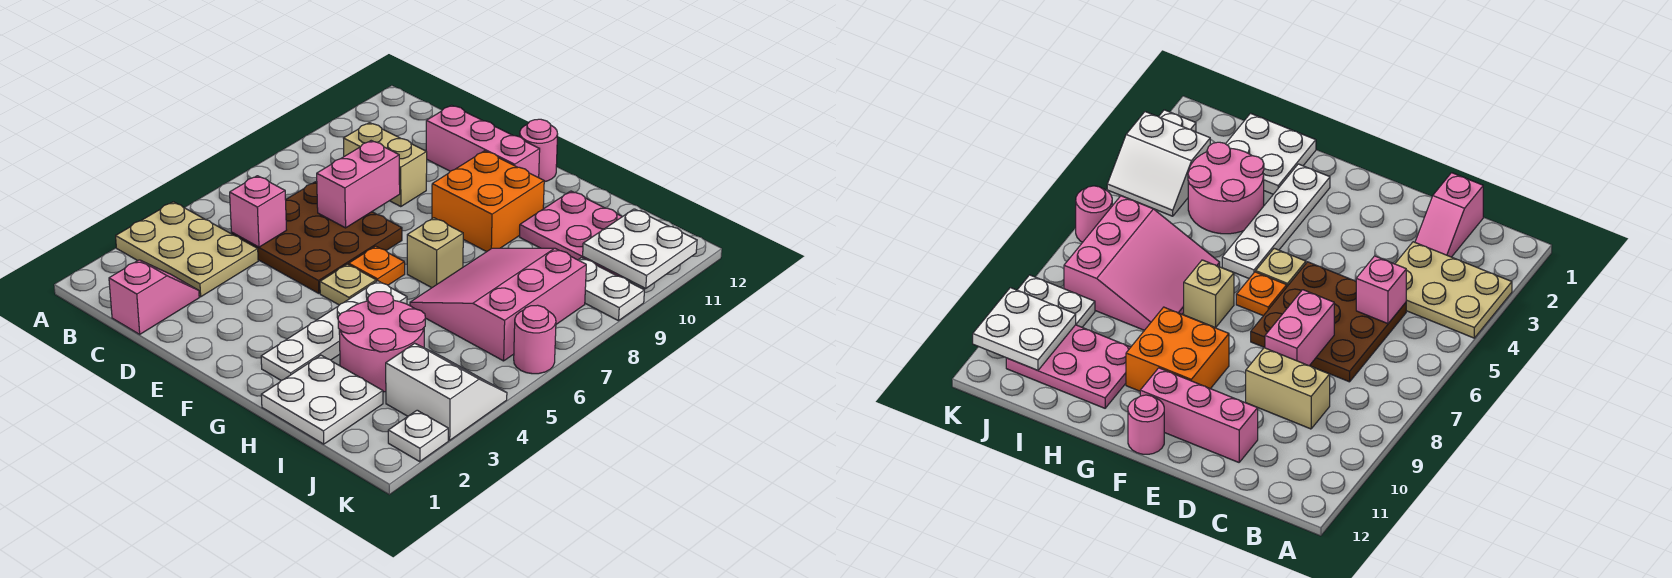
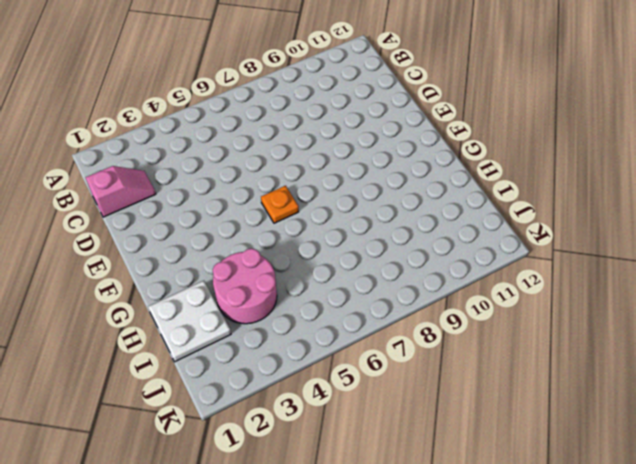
none -> tan 2x3 plate [116,202,258,297]
none -> brown 3x3 plate [232,182,402,293]
none -> tan 1x2 brick [344,123,427,207]

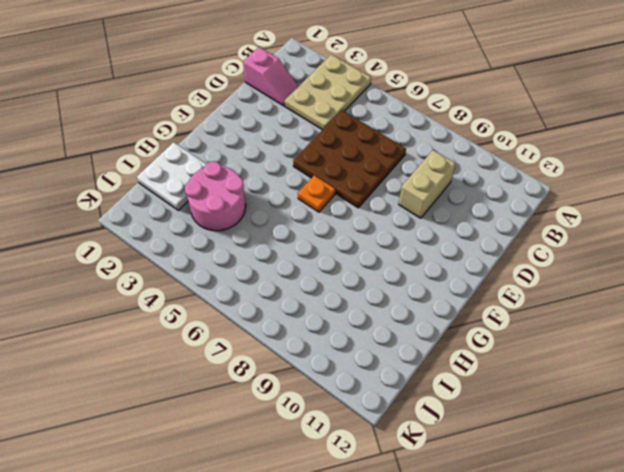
none -> pink 1x3 brick [426,105,540,178]
none -> tan 1x1 plate [320,264,376,305]
none -> orange 2x2 brick [432,151,544,252]

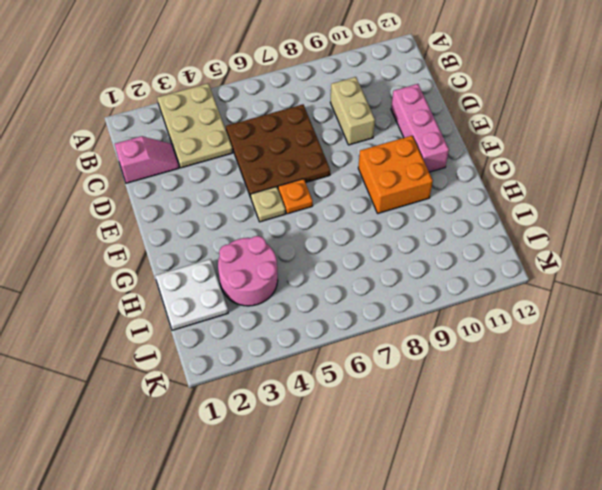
none -> pink 1x1 round brick [520,119,558,182]
none -> white 1x4 plate [261,281,407,380]
none -> tan 1x1 brick [407,218,463,288]

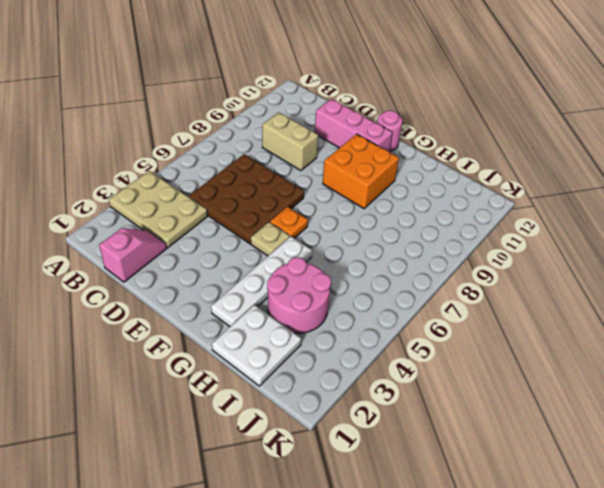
none -> tan 1x1 brick [407,218,463,288]
none -> pink 3x3 slope [410,248,586,361]
none -> pink 2x3 plate [520,191,624,278]

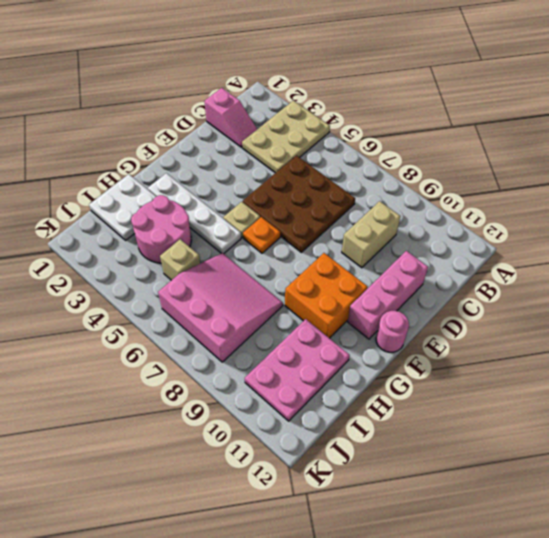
tan 1x1 brick [160,239,200,280] -> tan 1x1 brick moved to [407,218,463,288]
none -> white 2x2 slope [386,343,507,440]
none -> white 1x2 plate [578,258,644,321]
none -> white 1x1 plate [388,410,448,462]

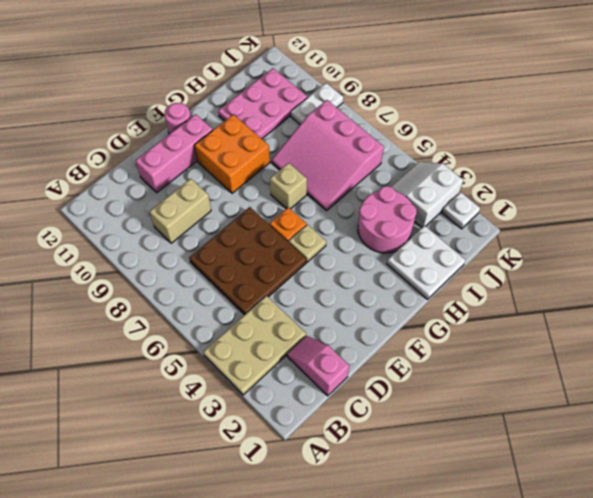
none -> white 1x4 plate [261,281,407,380]
none -> pink 1x1 round brick [514,305,556,374]
none -> pink 1x1 brick [230,176,286,247]

